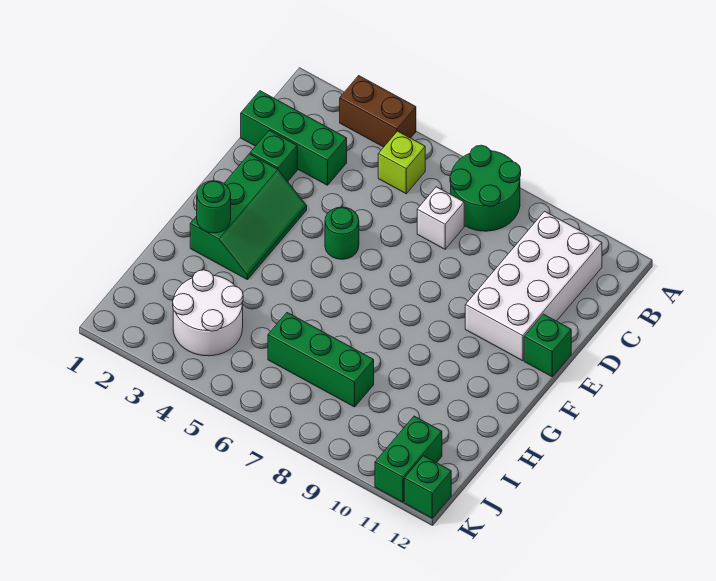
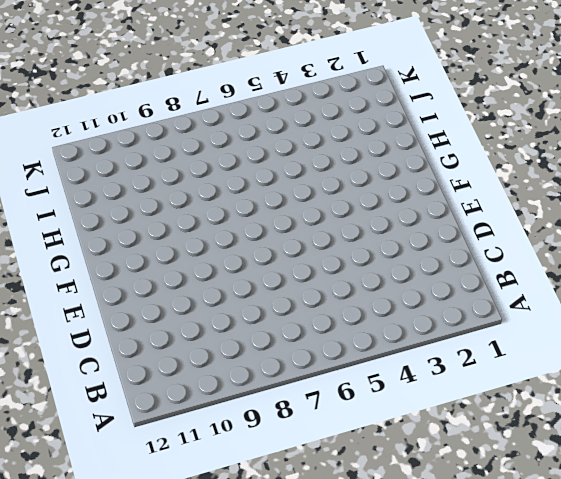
none -> brown 1x2 brick [340,76,416,147]
none -> green 2x2 round brick [450,145,521,231]
none -> lime 1x1 brick [378,131,425,194]

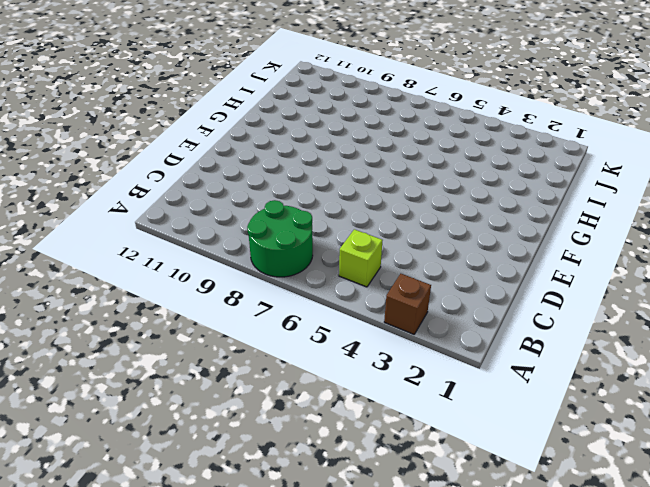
brown 1x1 brick [384,274,431,334] -> brown 1x2 brick [340,76,416,147]
none -> white 2x4 brick [465,211,602,361]
none -> green 1x3 brick [241,91,347,185]
none -> white 1x1 brick [417,187,464,249]

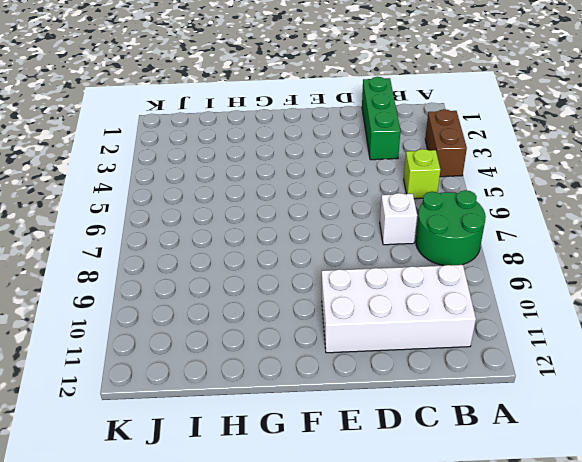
none -> green 1x1 brick [250,130,297,181]
none -> green 2x3 slope [190,154,307,280]
none -> green 1x1 round brick [325,207,359,259]

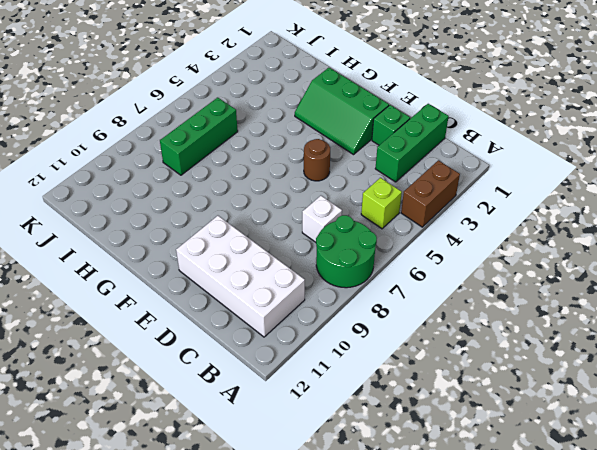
brown 1x1 round brick [304,139,330,181] -> green 1x1 round brick [325,207,359,259]
none -> green 1x1 brick [524,314,571,377]
none -> white 2x2 round brick [173,270,243,356]
none -> green 1x2 brick [375,416,442,502]

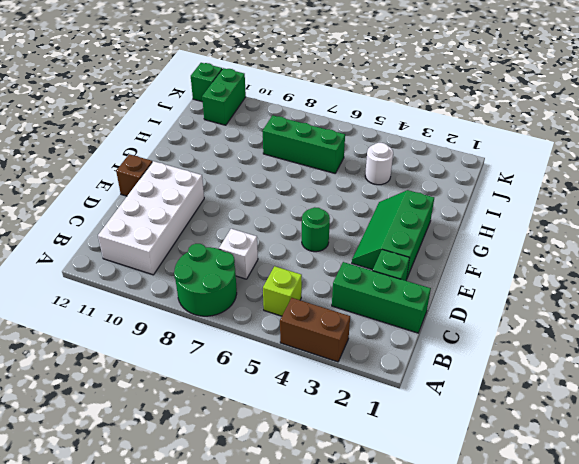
brown 1x1 brick [116,154,152,196] -> green 1x1 brick [524,314,571,377]
white 1x1 round brick [365,143,393,185] -> white 2x2 round brick [173,270,243,356]
none -> green 1x1 round brick [197,181,231,233]

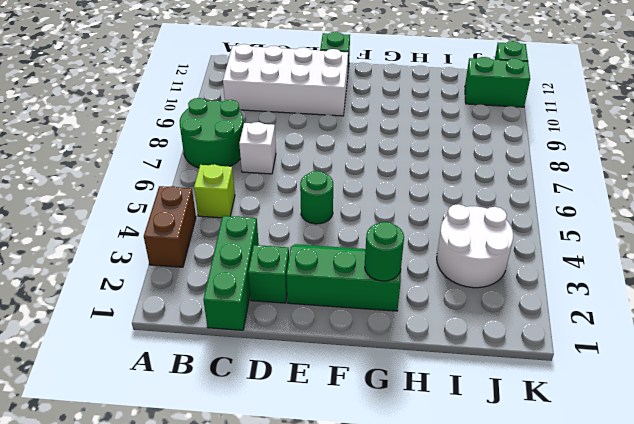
none -> green 1x3 brick [268,313,374,407]

